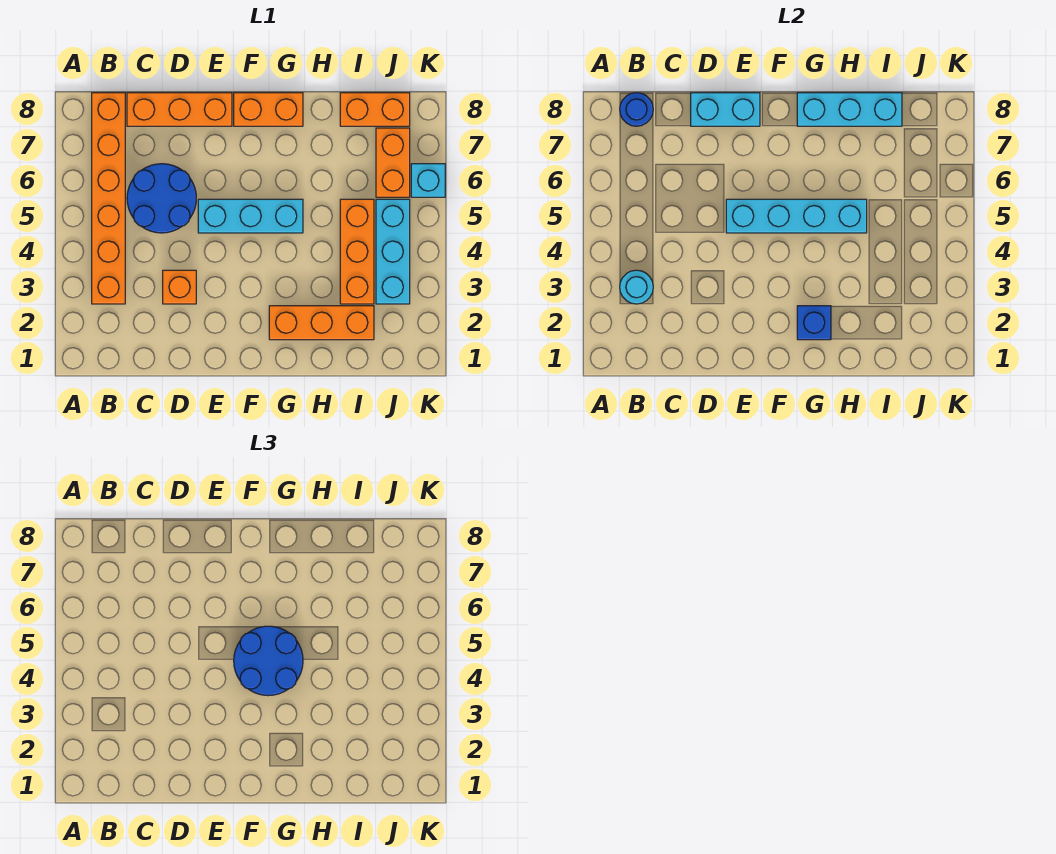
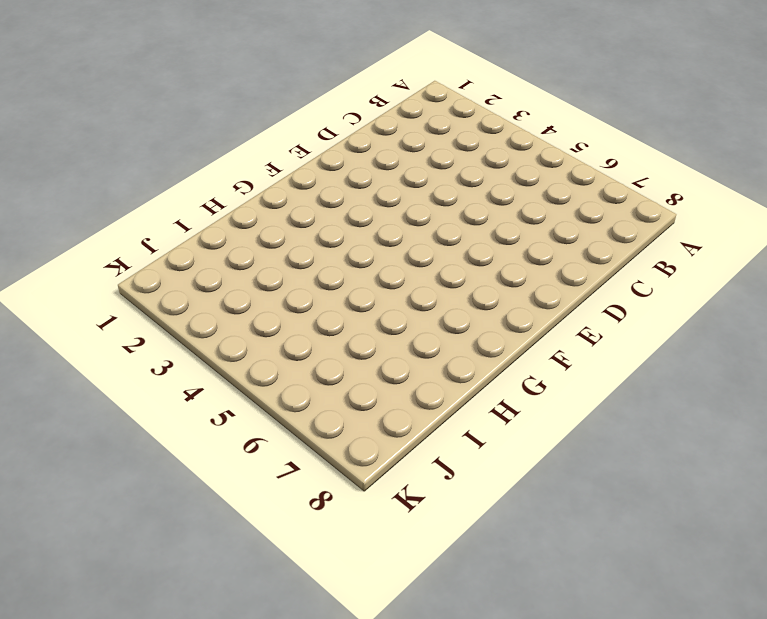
none -> orange 1x6 brick [92,93,125,304]
none -> blue 2x2 round brick [127,164,196,233]
none -> orange 1x3 brick [127,93,232,126]

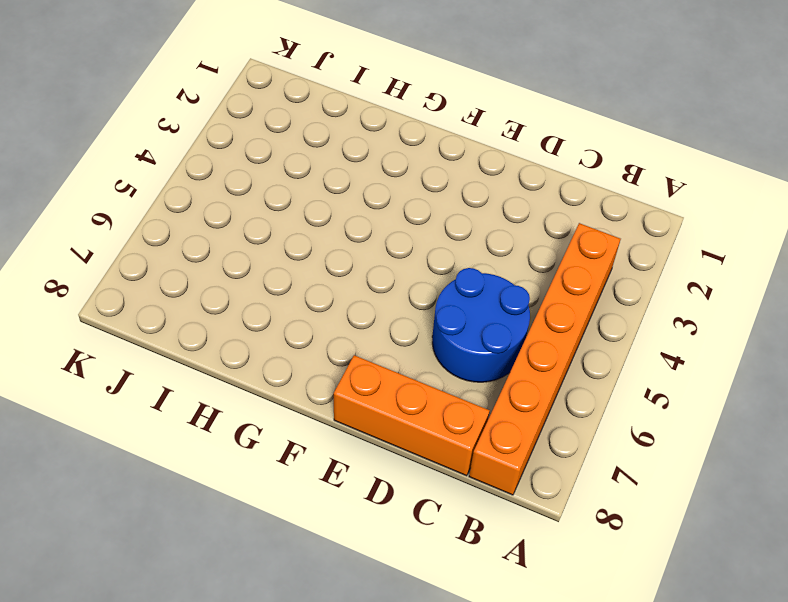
none -> orange 1x1 brick [163,270,196,304]
none -> cyan 1x3 brick [198,199,303,233]
none -> orange 1x2 brick [234,93,303,126]

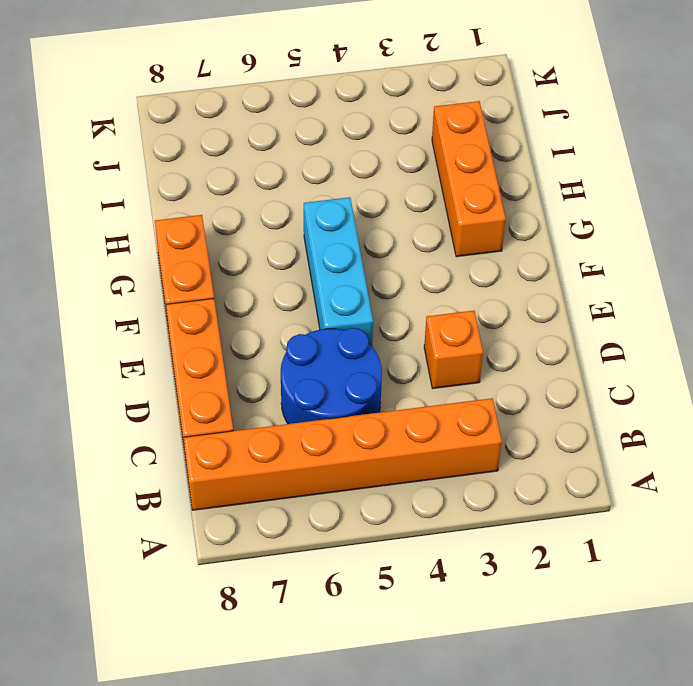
none -> orange 1x3 brick [340,199,374,304]
none -> orange 1x2 brick [340,93,410,126]
none -> cyan 1x3 brick [376,199,410,304]

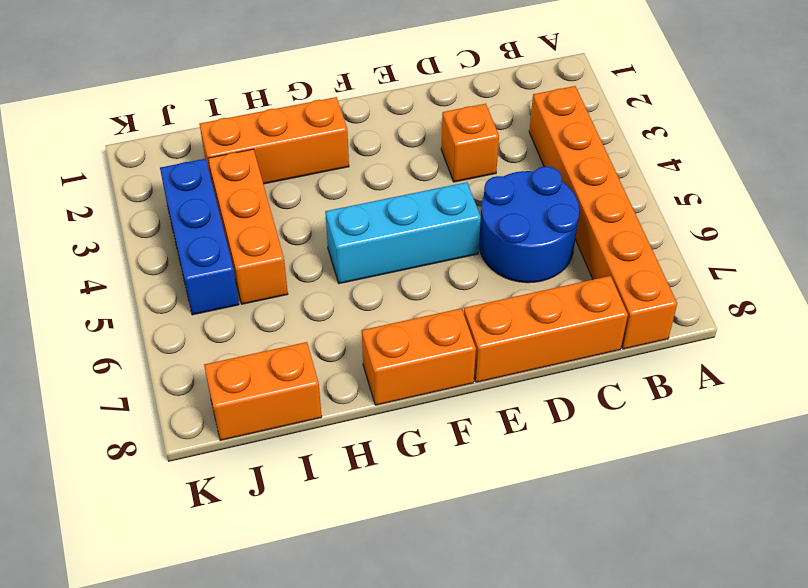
blue 1x3 brick [160,159,239,315] -> cyan 1x3 brick [376,199,410,304]
none -> orange 1x2 brick [376,128,410,197]
none -> cyan 1x1 brick [411,164,445,197]
none -> cyan 1x1 round brick [620,270,653,304]

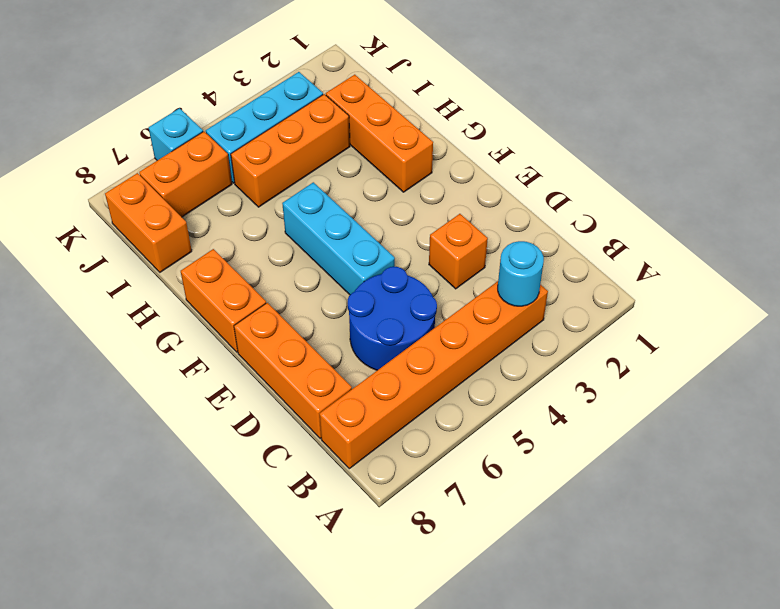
none -> blue 1x1 round brick [620,93,653,126]
none -> cyan 1x2 brick [691,93,760,126]
none -> cyan 1x4 brick [726,199,867,233]

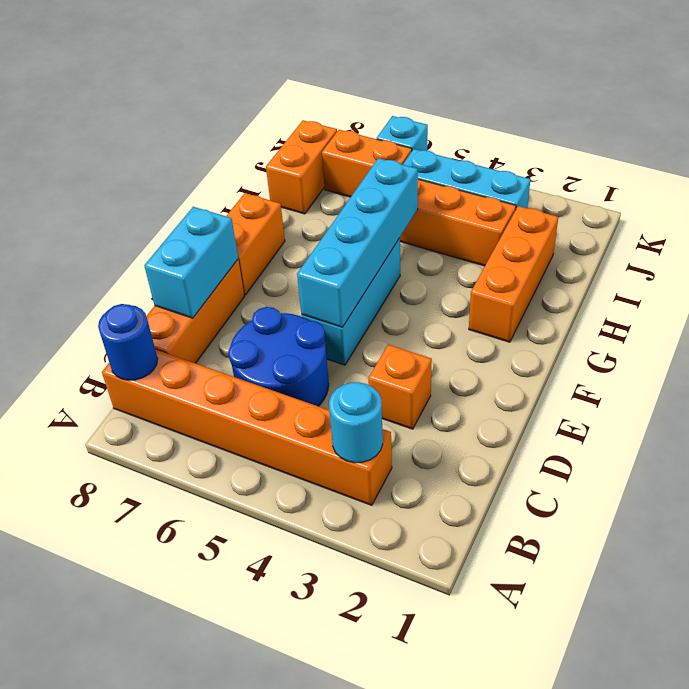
none -> blue 1x1 brick [797,306,831,340]
none -> cyan 1x3 brick [797,93,902,126]
none -> blue 2x2 round brick [234,626,303,696]

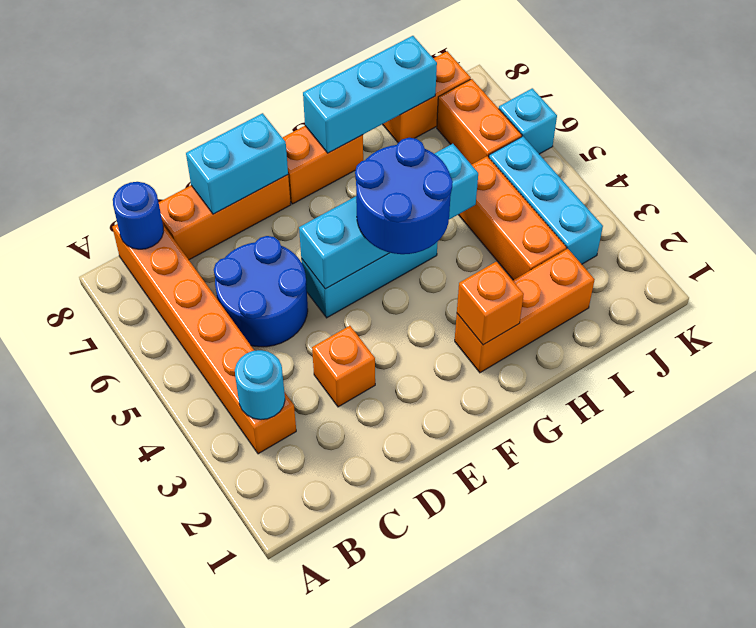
orange 1x1 brick [457,262,524,345] -> blue 1x1 brick [797,306,831,340]

